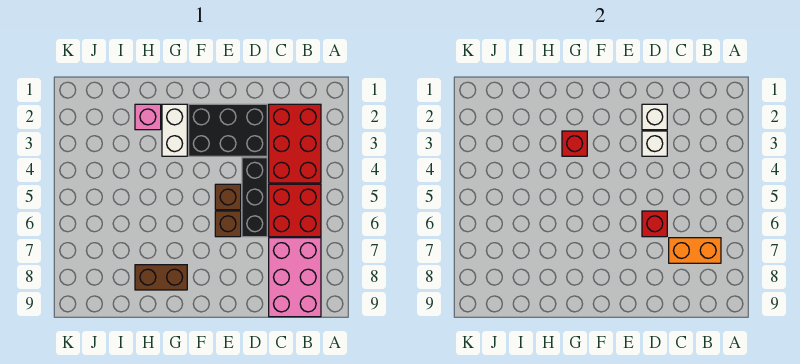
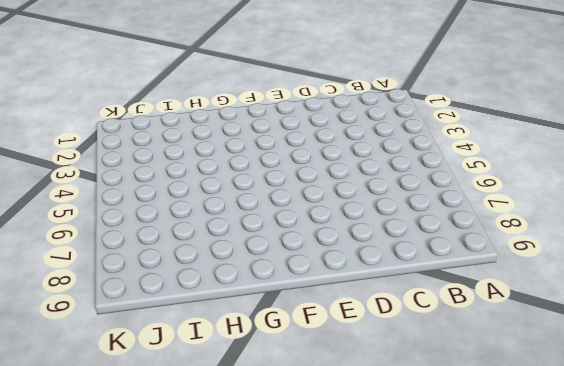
none -> red 2x3 brick [269,104,321,183]
none -> red 2x2 brick [269,184,321,237]
none -> pink 2x3 brick [269,238,321,317]

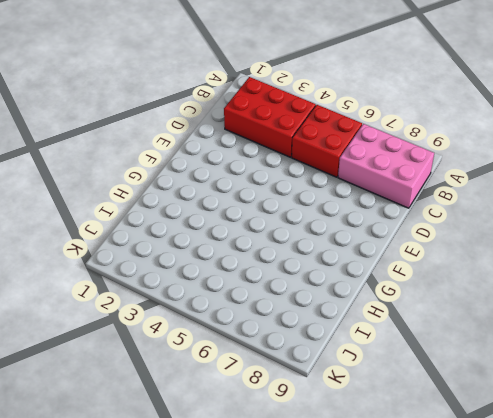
none -> black 2x3 brick [189,104,267,156]
none -> black 1x3 brick [242,158,267,237]
none -> brown 1x1 brick [215,184,241,210]

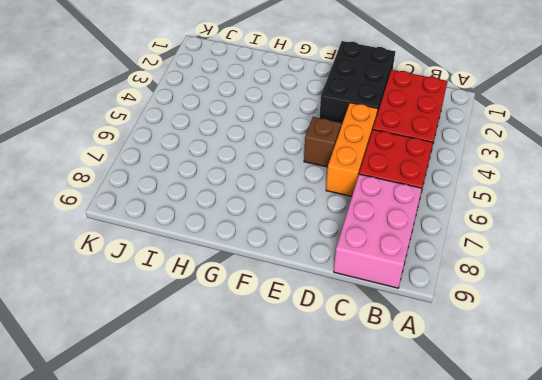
black 2x3 brick [319,41,395,125] -> black 2x3 brick turned to [189,104,267,156]
orange 1x3 brick [326,103,378,197] -> black 1x3 brick [242,158,267,237]
none -> brown 1x1 brick [215,211,241,237]
none -> white 1x2 brick [162,104,187,156]
none -> brown 1x2 brick [135,265,187,290]

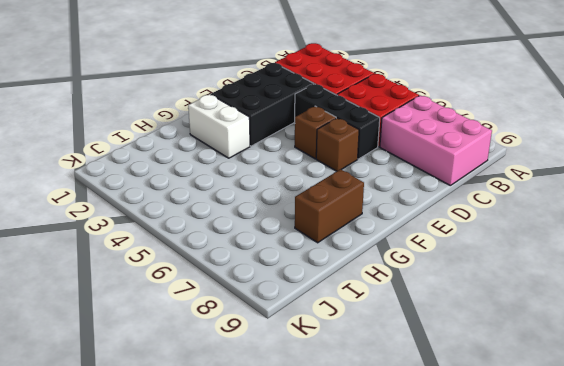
none -> pink 1x1 brick [135,104,161,130]
none -> orange 1x2 brick [669,238,721,263]
none -> white 1x1 brick [642,104,667,130]

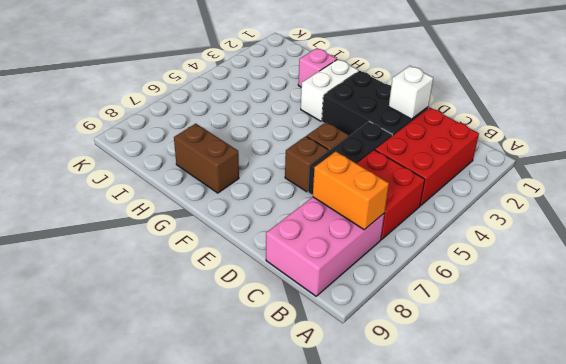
none -> white 1x1 brick [642,131,667,156]
none -> red 1x1 brick [642,211,667,237]
none -> red 1x1 brick [562,131,587,156]

